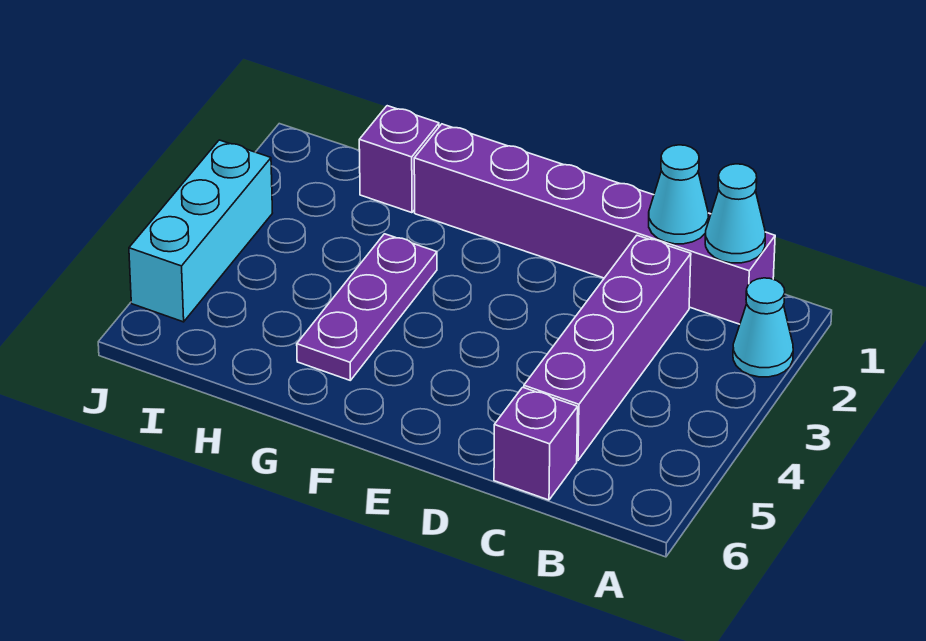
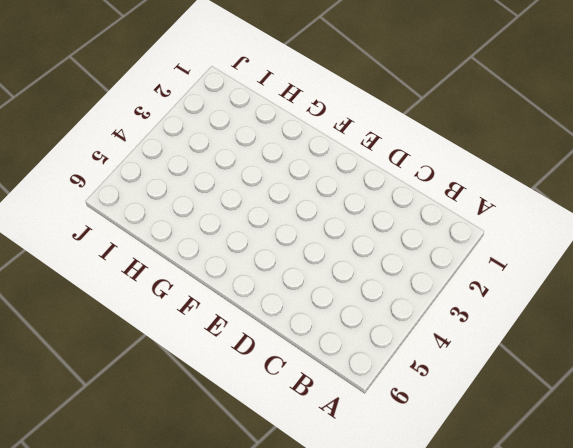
none -> cyan 1x1 cone [733,278,793,377]
none -> purple 1x6 brick [414,124,775,324]

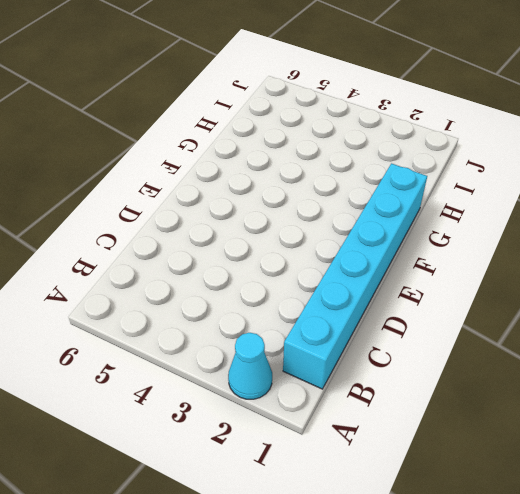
cyan 1x6 brick [283,164,427,389] -> purple 1x6 brick [414,124,775,324]
none -> purple 1x4 brick [524,235,691,460]
none -> purple 1x1 brick [494,387,578,500]

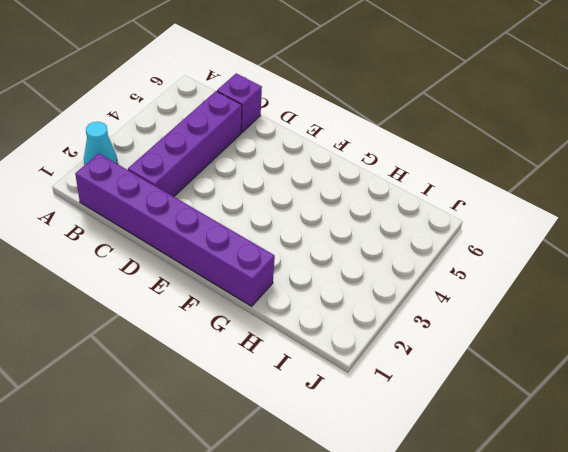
none -> purple 1x3 plate [297,234,437,380]
none -> purple 1x1 brick [359,106,439,213]

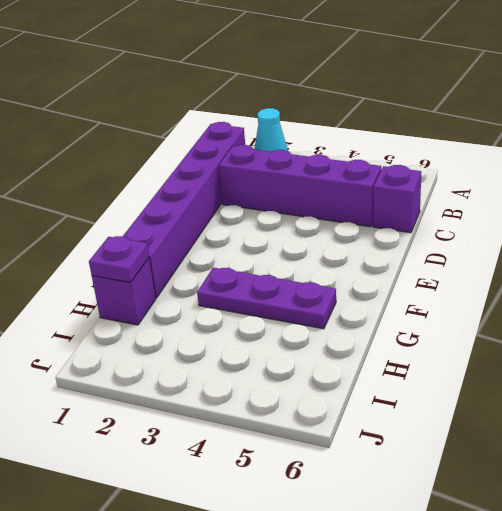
purple 1x1 plate [89,236,149,283] -> none
none -> cyan 1x3 brick [129,140,272,322]
none -> cyan 1x1 cone [705,164,765,263]

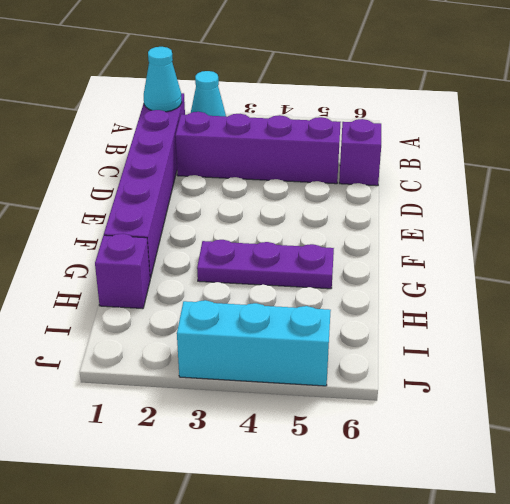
none -> cyan 1x1 cone [649,145,708,244]

